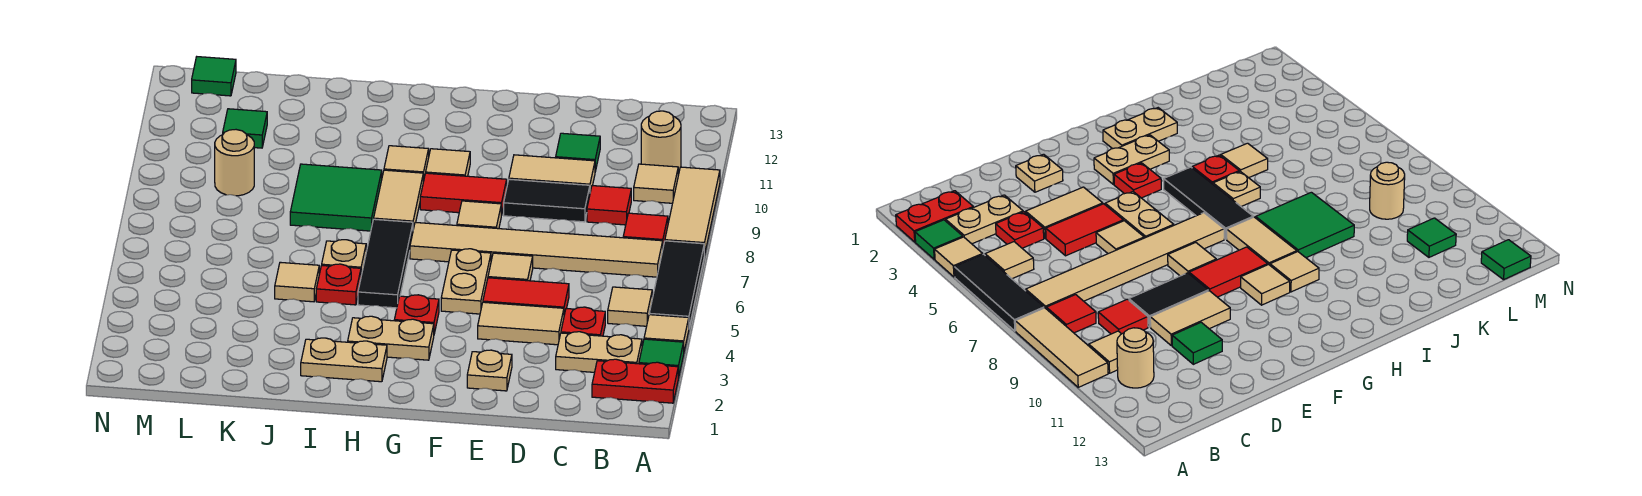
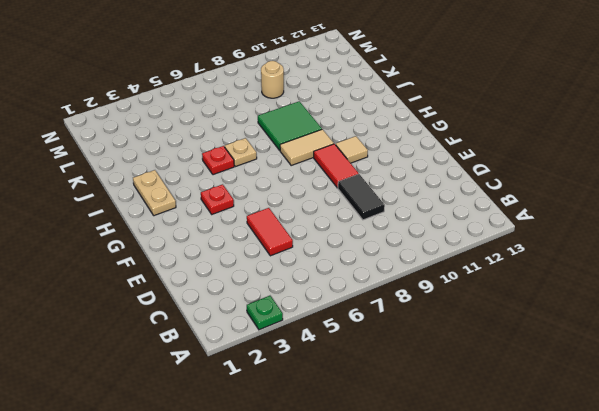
green 1x1 plate [247,296,283,330] -> green 1x1 tile [639,339,684,378]
none -> red 1x2 plate [592,359,678,403]
none -> tan 1x1 tile [644,315,689,351]
none -> black 1x3 tile [649,241,704,327]
none -> tan 1x3 tile [665,167,720,255]

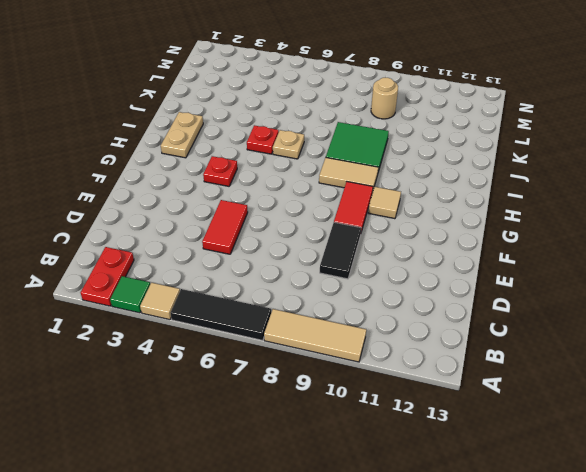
none -> tan 1x2 plate [556,332,642,372]
none -> tan 1x1 tile [608,287,652,326]
none -> tan 1x6 tile [410,222,663,277]
none -> red 1x1 tile [623,213,668,246]

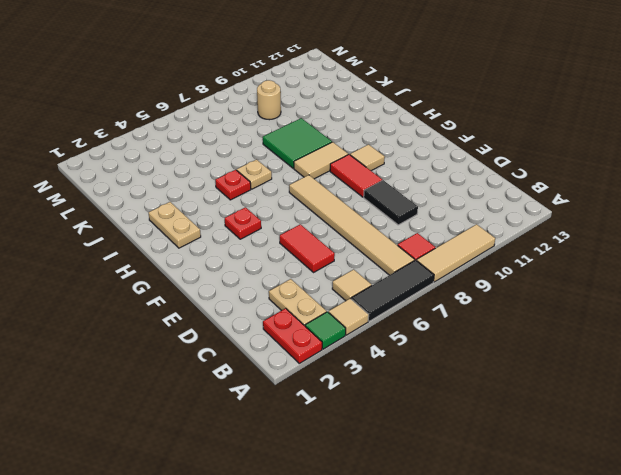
none -> tan 1x1 tile [634,164,678,203]
none -> tan 1x1 round brick [641,111,681,171]
none -> red 1x1 plate [561,307,605,336]
none -> red 1x1 tile [587,186,631,225]

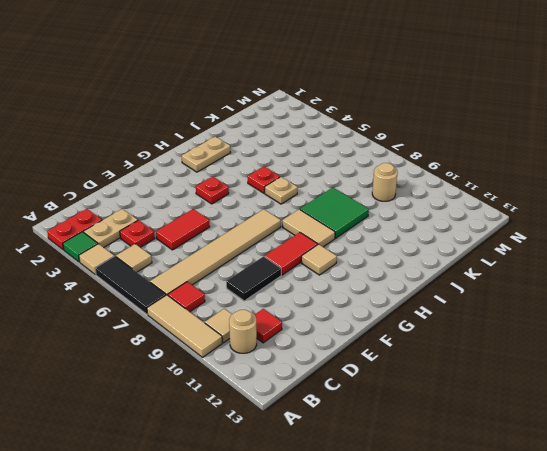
red 1x1 tile [255,309,282,343] -> red 1x1 tile moved to [587,186,631,225]
none -> tan 1x2 tile [478,302,564,345]
none -> tan 1x2 tile [509,155,595,192]
none -> green 1x1 tile [556,133,600,171]
none -> tan 1x1 plate [467,350,512,391]

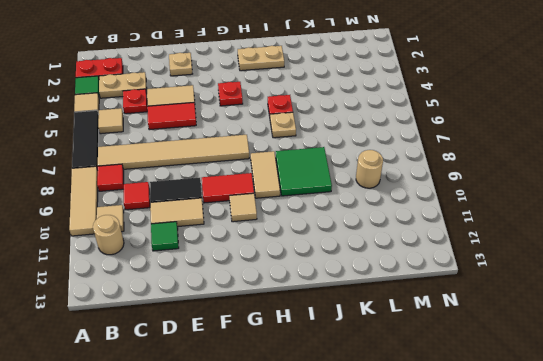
none -> tan 1x1 tile [488,253,533,281]
none -> tan 1x2 plate [441,249,491,314]
none -> tan 1x1 tile [457,201,501,229]
none -> tan 1x2 plate [348,316,434,360]

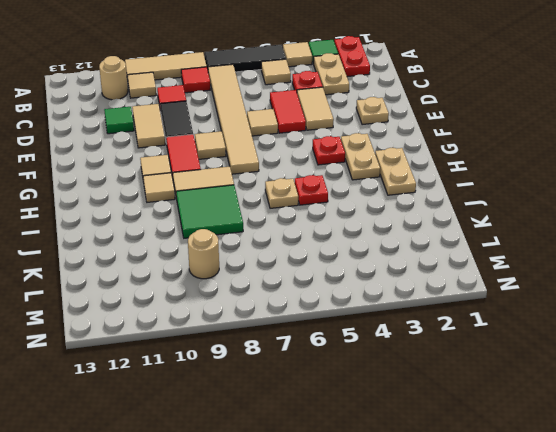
none -> tan 1x2 plate [441,249,491,314]
none -> black 1x3 tile [358,219,413,308]
none -> tan 1x1 tile [275,262,319,302]
none -> green 1x1 tile [223,109,267,148]

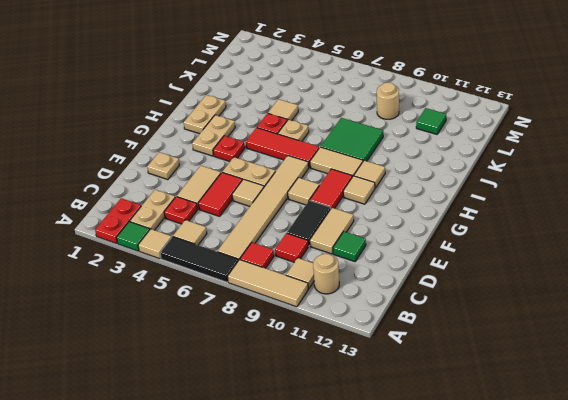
red 1x3 tile [246,128,319,167] -> black 1x3 tile [358,219,413,308]
none -> green 1x1 tile [192,57,236,96]

